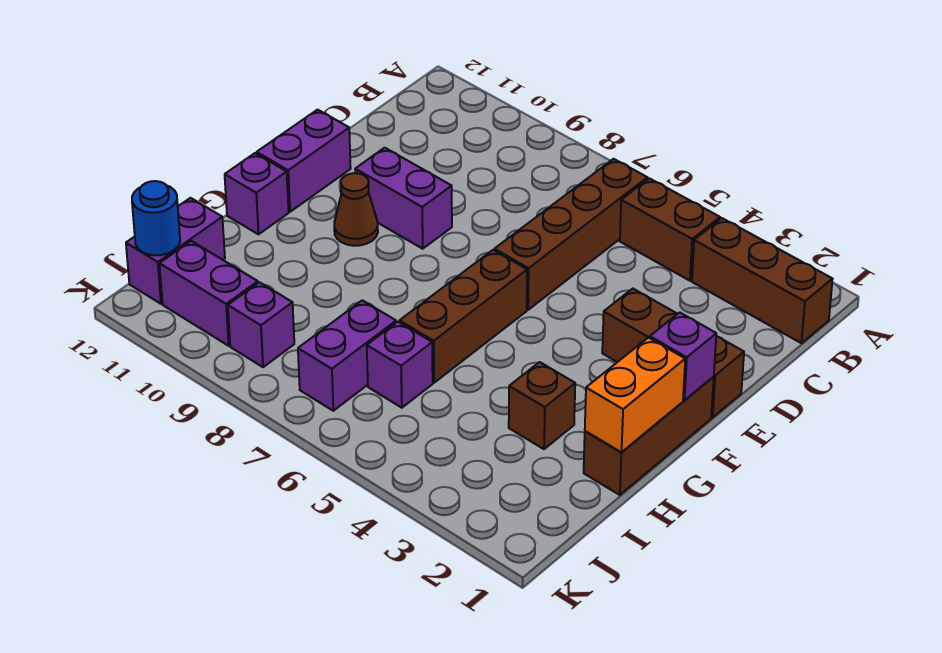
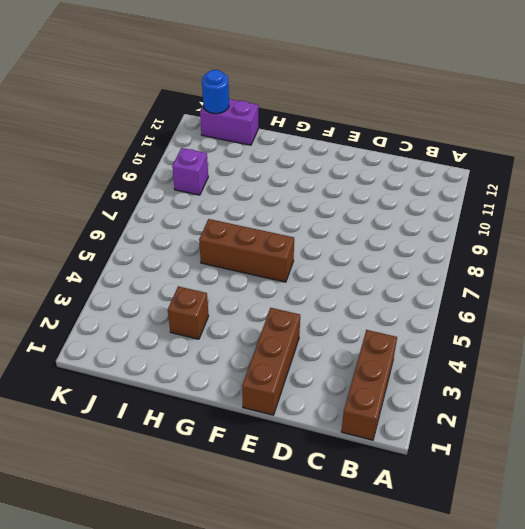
none -> brown 1x2 brick [620,178,720,281]
none -> brown 1x4 brick [494,159,648,310]
none -> purple 1x2 brick [355,148,452,249]

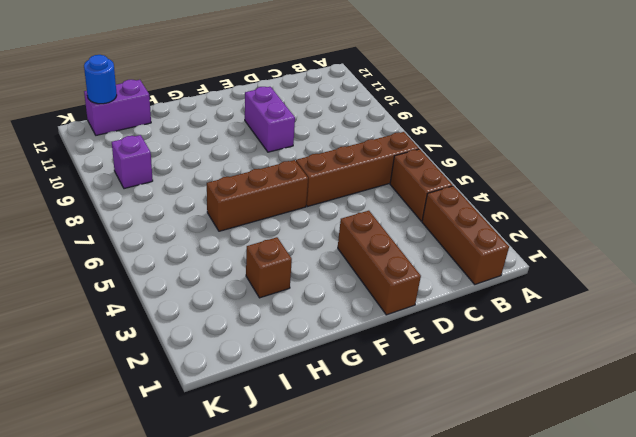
none -> purple 1x2 brick [257,110,351,212]
none -> brown 1x3 brick [584,377,714,495]
none -> brown 1x1 cone [334,173,378,246]

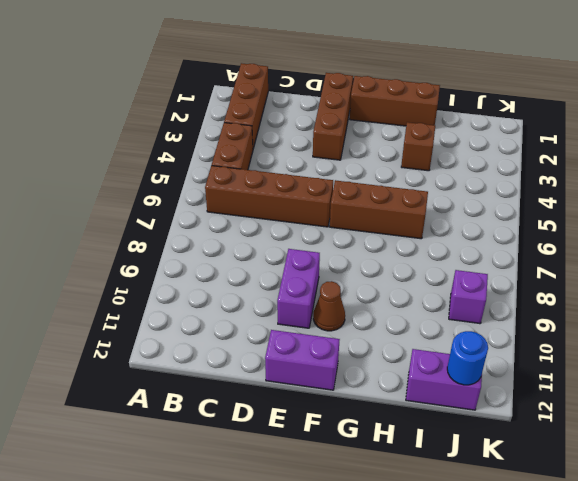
none -> purple 1x1 brick [225,153,289,234]
none -> purple 1x1 brick [367,322,433,408]
none -> purple 1x2 brick [298,300,396,411]

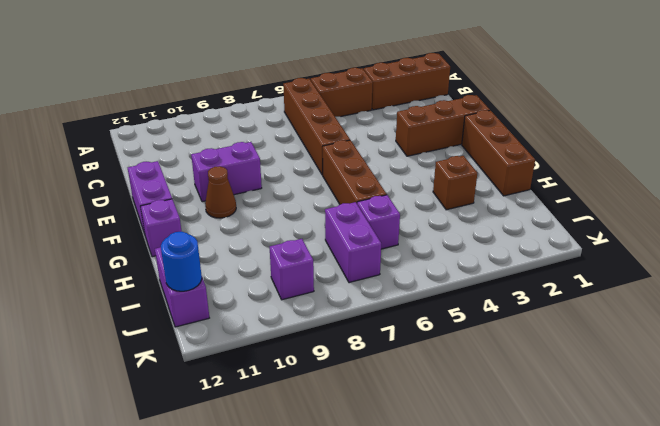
none -> purple 1x2 brick [159,241,258,346]
none -> purple 1x1 brick [650,312,716,400]
none -> orange 1x2 brick [585,337,685,453]

